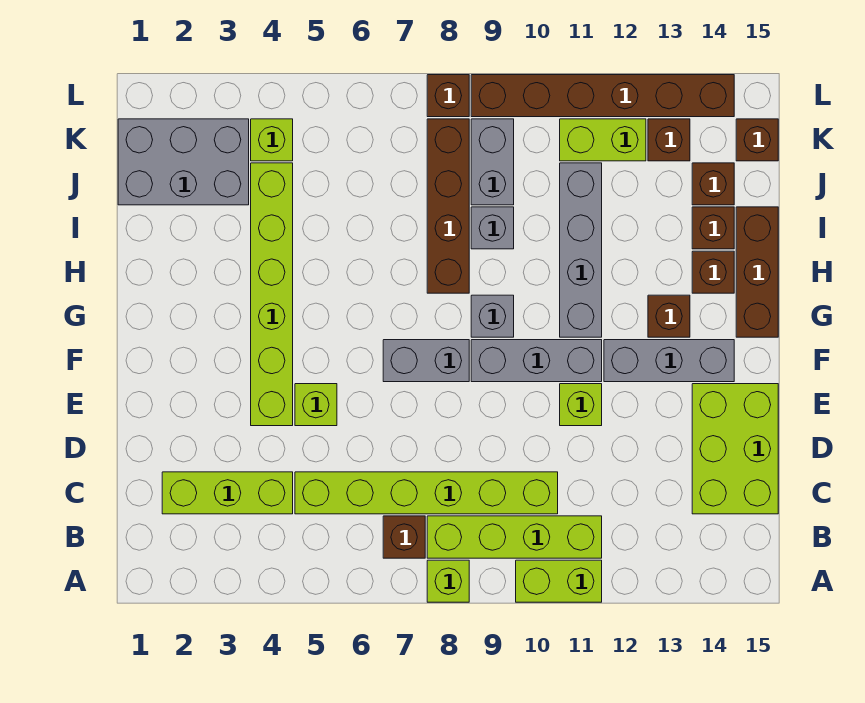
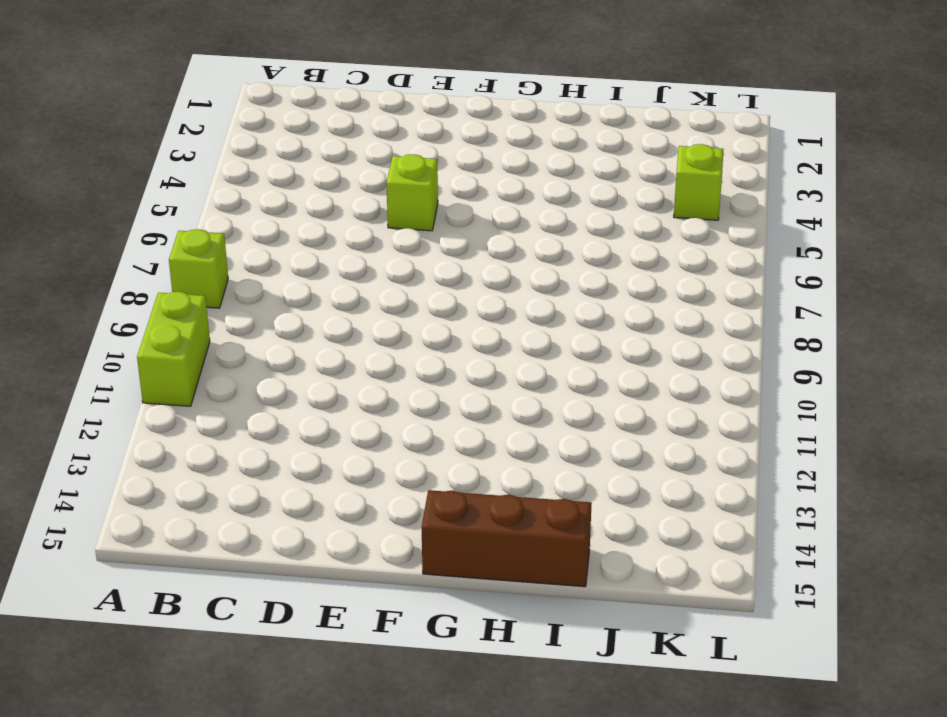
none -> brown 1x1 brick [383,516,425,558]
none -> lime 1x4 brick [427,516,602,558]
none -> lime 1x3 brick [162,472,293,514]
none -> lime 1x6 brick [295,472,558,514]

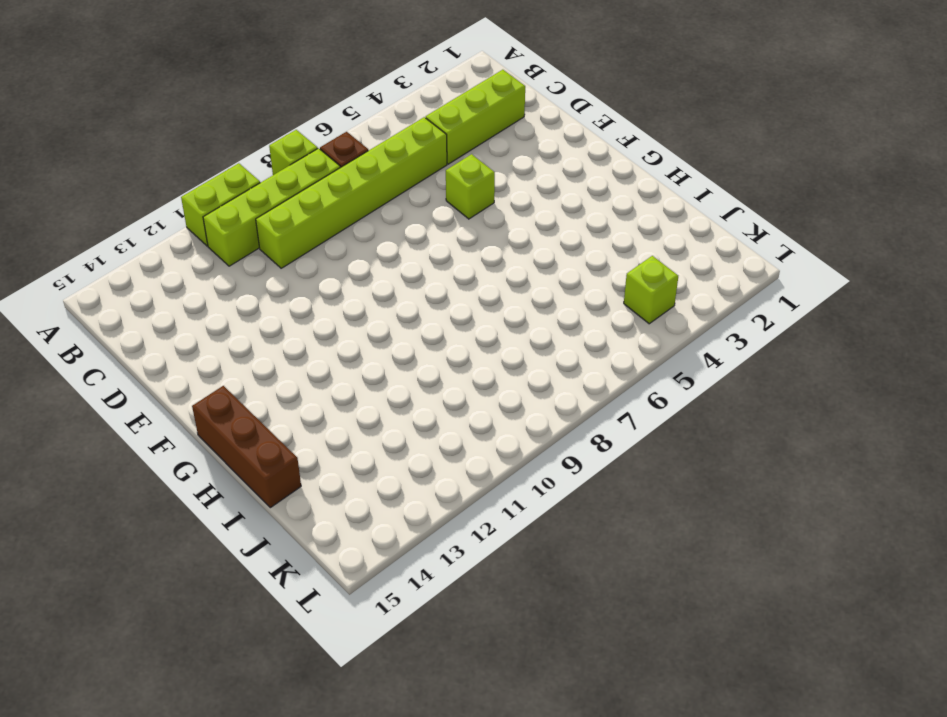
none -> lime 2x3 brick [692,384,778,514]
none -> lime 1x6 brick [251,163,293,426]
none -> lime 1x1 brick [560,384,602,426]
none -> grey 1x2 brick [383,340,469,382]

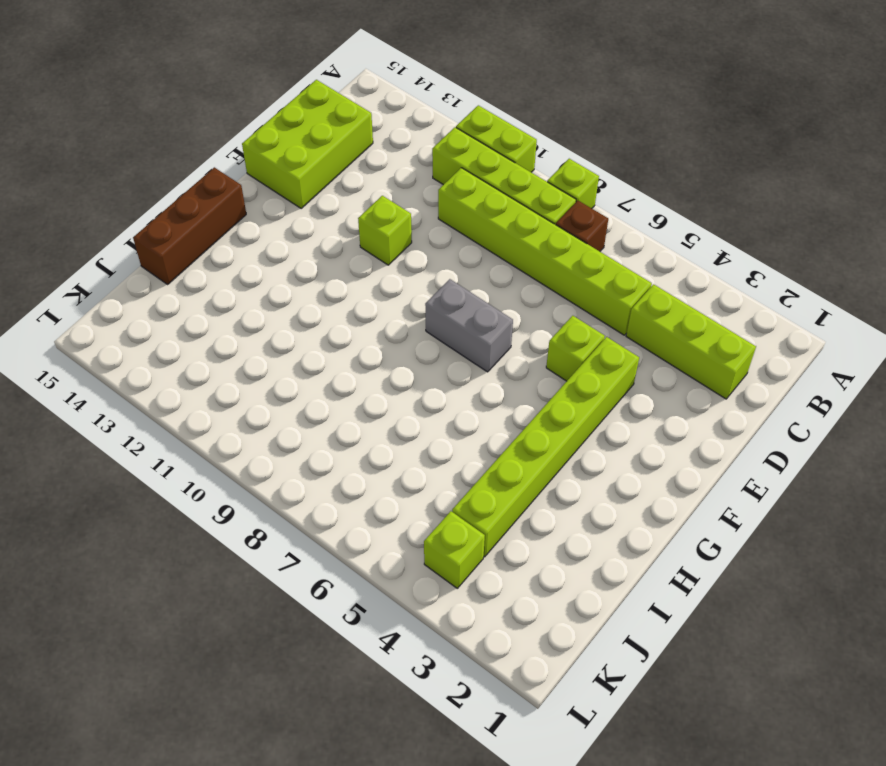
none -> grey 1x3 brick [471,340,602,382]
none -> grey 1x3 brick [604,340,734,382]
none -> grey 1x1 brick [471,295,514,337]
none -> grey 1x4 brick [560,163,602,337]

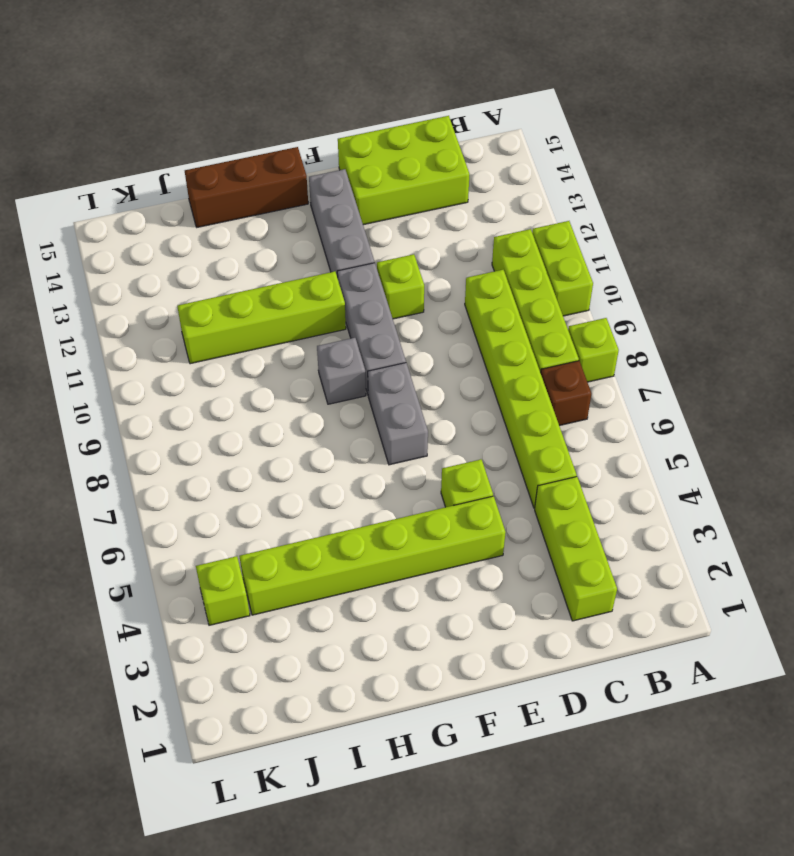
lime 1x4 brick [177,271,346,364] -> grey 1x4 brick [560,163,602,337]
none -> brown 1x1 brick [648,295,690,337]
none -> brown 1x4 brick [427,119,469,293]
none -> brown 1x1 brick [692,251,734,293]
none -> grey 1x1 brick [471,207,514,249]

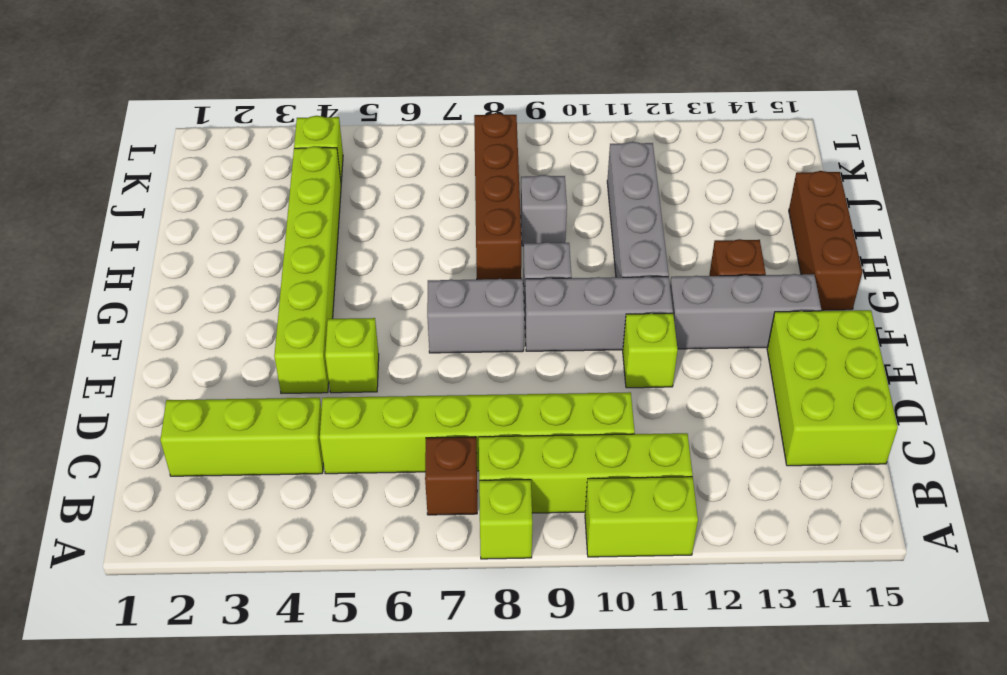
none -> brown 1x1 brick [692,251,734,293]
none -> brown 1x1 brick [692,207,734,249]
none -> grey 2x3 brick [118,119,249,205]
none -> grey 1x2 brick [471,119,514,205]

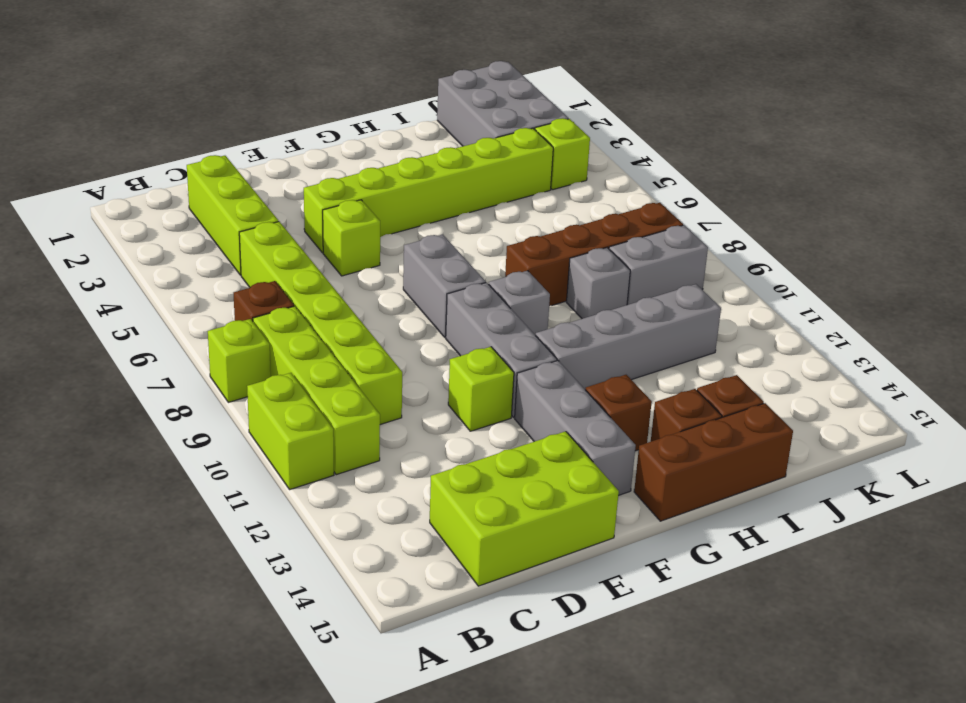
none -> brown 1x1 brick [692,163,734,205]
none -> lime 1x2 brick [560,119,646,161]
none -> brown 1x1 brick [648,119,690,161]
none -> brown 1x1 brick [736,119,778,161]

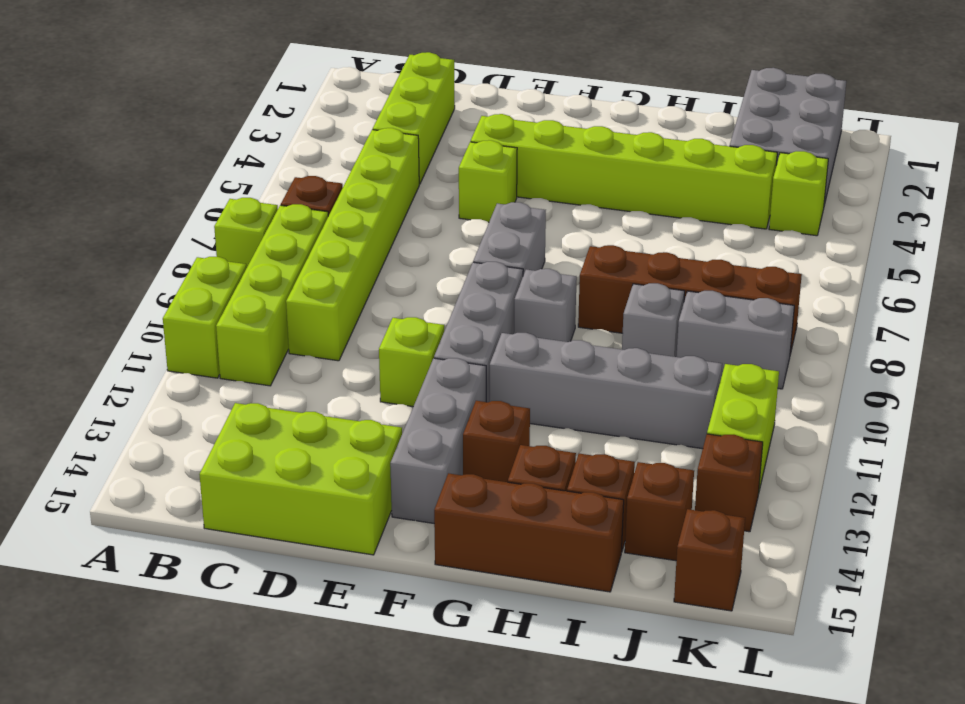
none -> brown 1x1 brick [427,75,469,117]
none -> brown 1x6 brick [471,75,734,117]

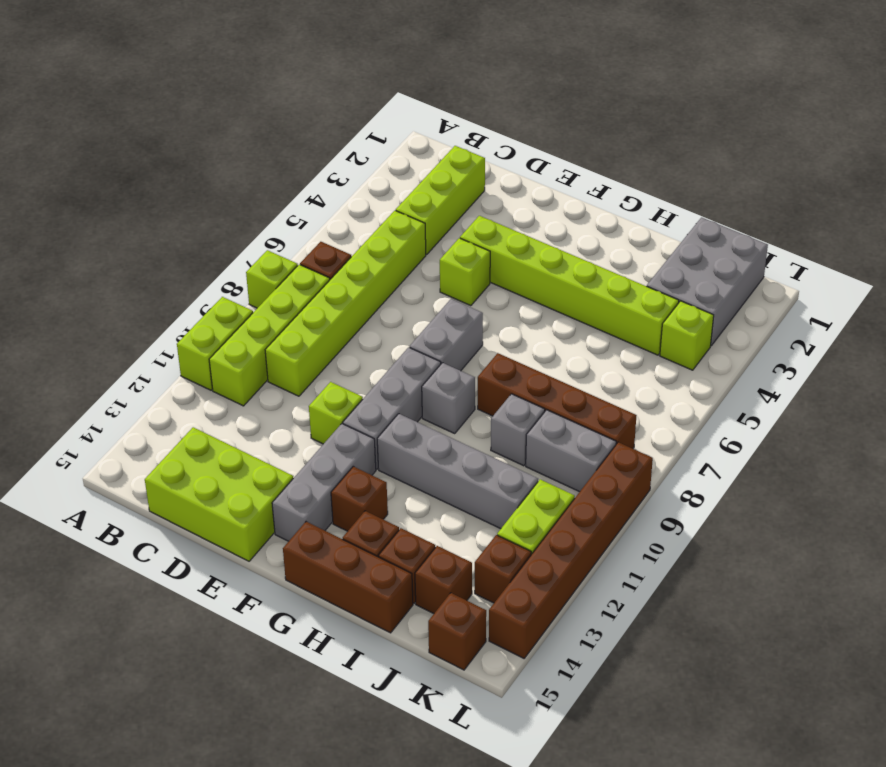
none -> brown 1x1 brick [427,75,469,117]

